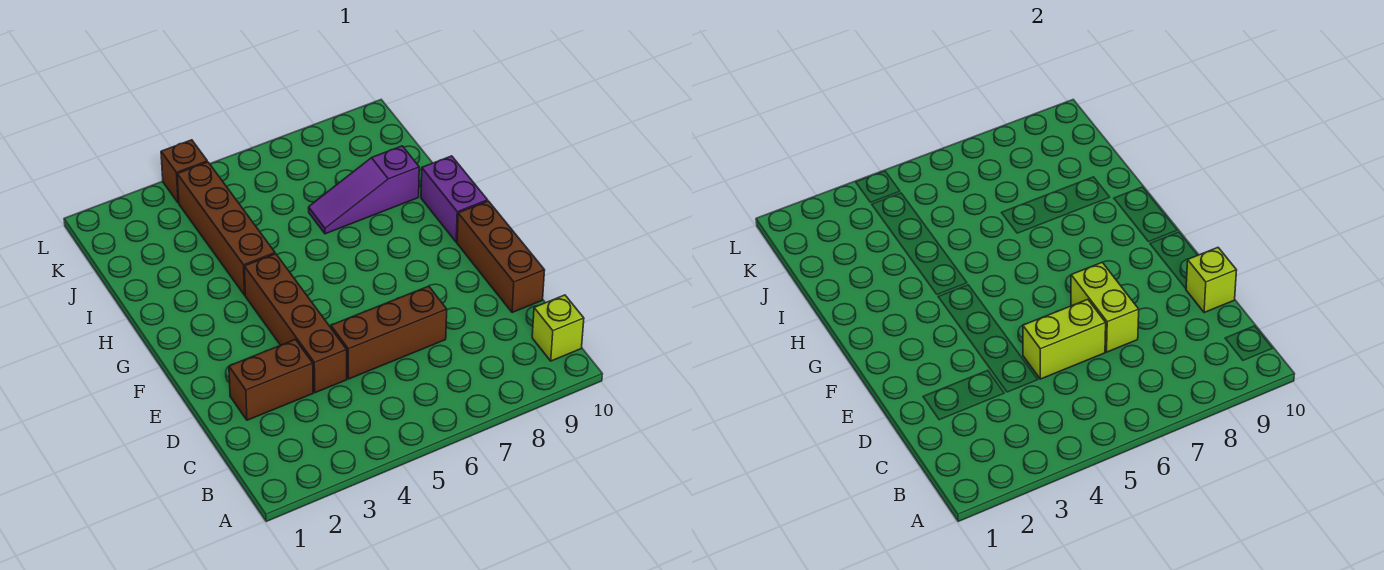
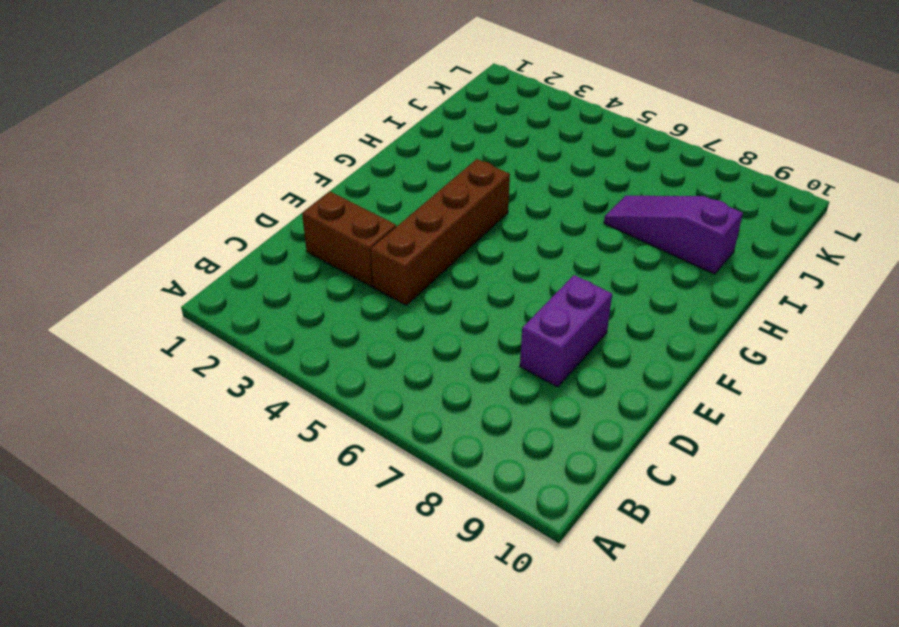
purple 1x2 brick [520,275,612,387] -> purple 1x2 brick moved to [421,156,488,242]
none -> lime 1x1 brick [532,295,584,361]
none -> brown 1x3 brick [331,286,447,379]
none -> brown 1x3 brick [457,201,545,313]

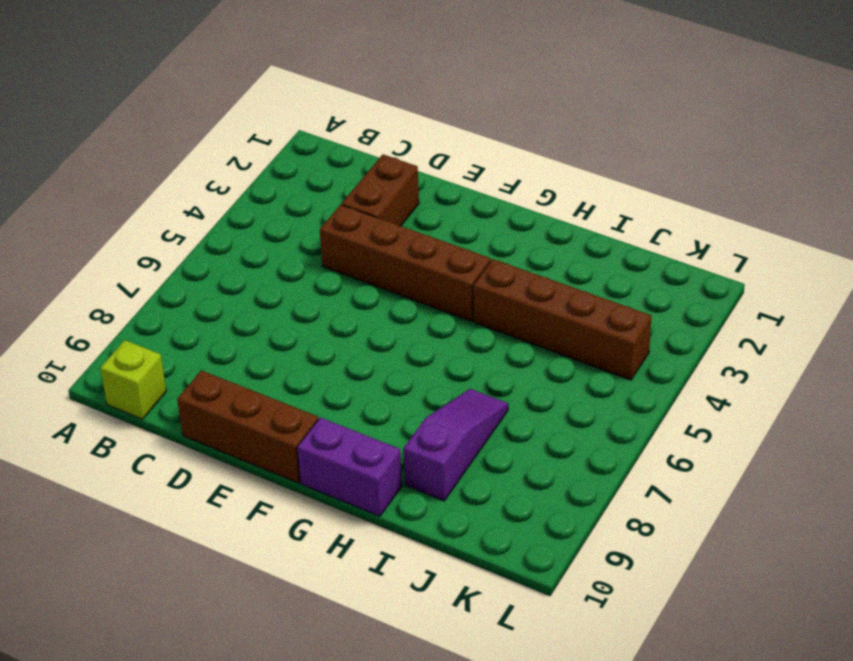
none -> brown 1x3 brick [331,286,447,379]
none -> brown 1x1 brick [161,140,207,203]
none -> lime 1x2 brick [1023,299,1106,379]

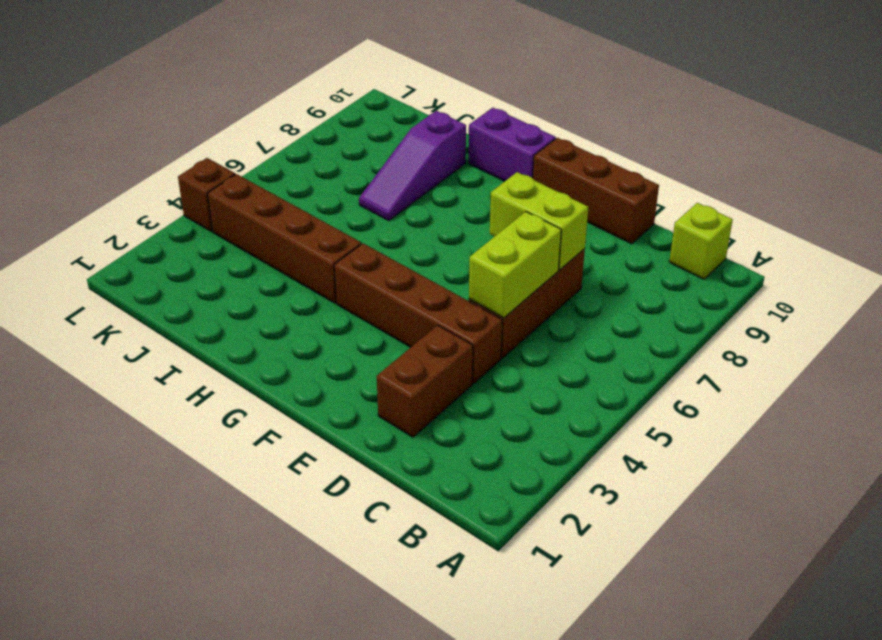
none -> lime 1x1 brick [1186,248,1237,313]

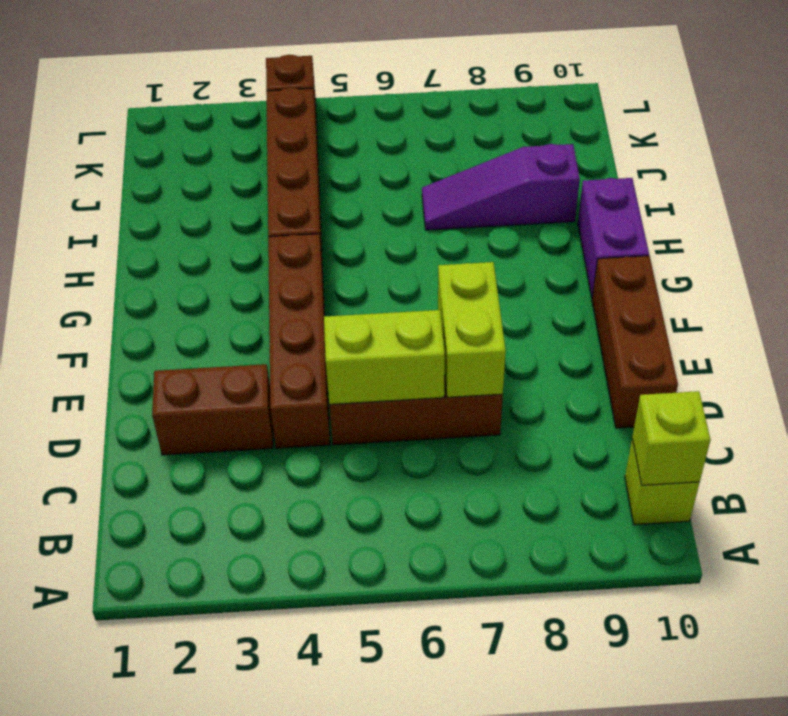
lime 1x1 brick [632,391,710,485] -> lime 1x1 brick moved to [1186,248,1237,313]

